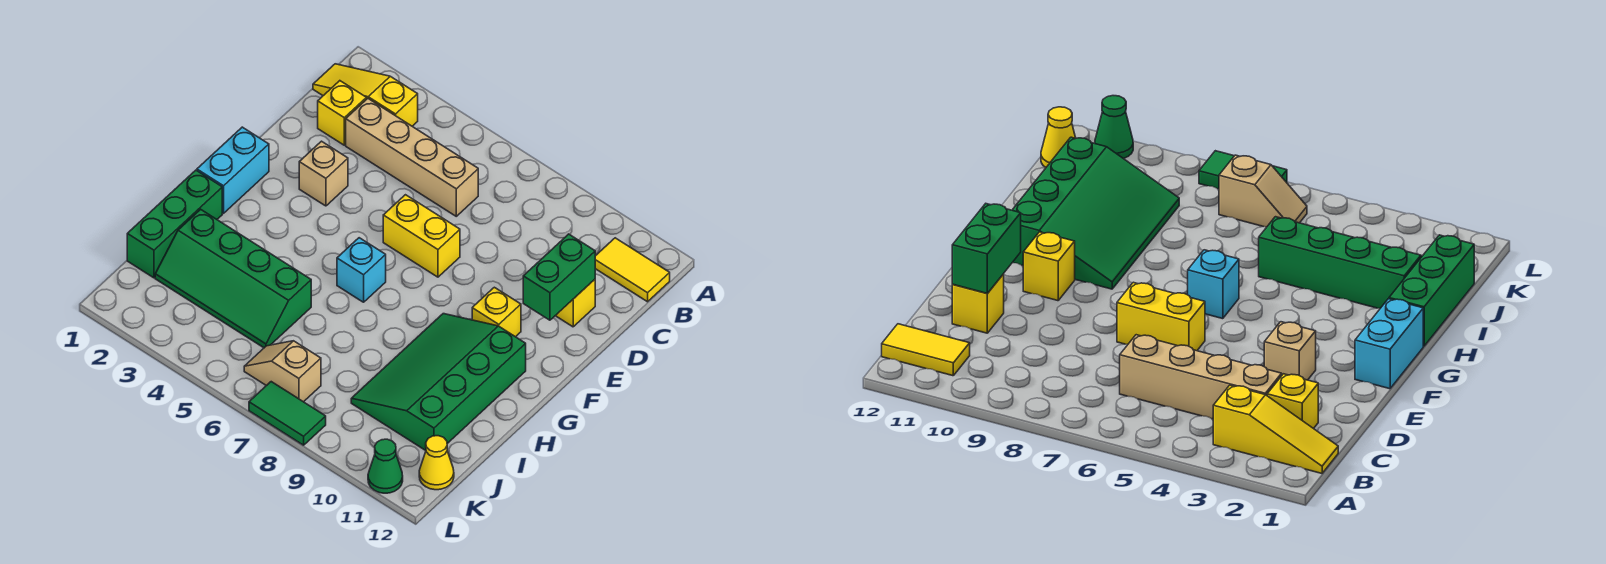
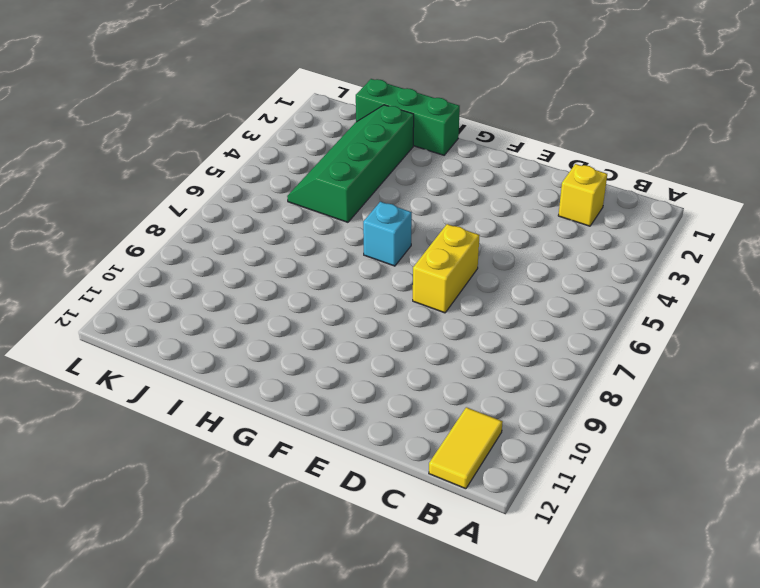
none -> yellow 1x3 slope [313,64,418,126]
none -> tan 1x4 brick [346,98,478,216]
none -> yellow 1x1 brick [556,279,595,327]

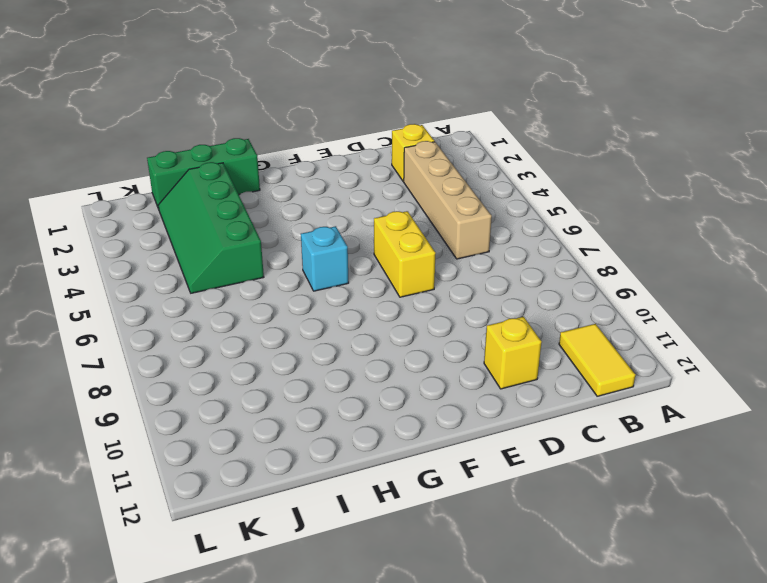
none -> yellow 1x3 slope [313,64,418,126]
none -> tan 1x1 brick [299,141,348,206]
none -> cyan 1x2 brick [197,127,269,213]

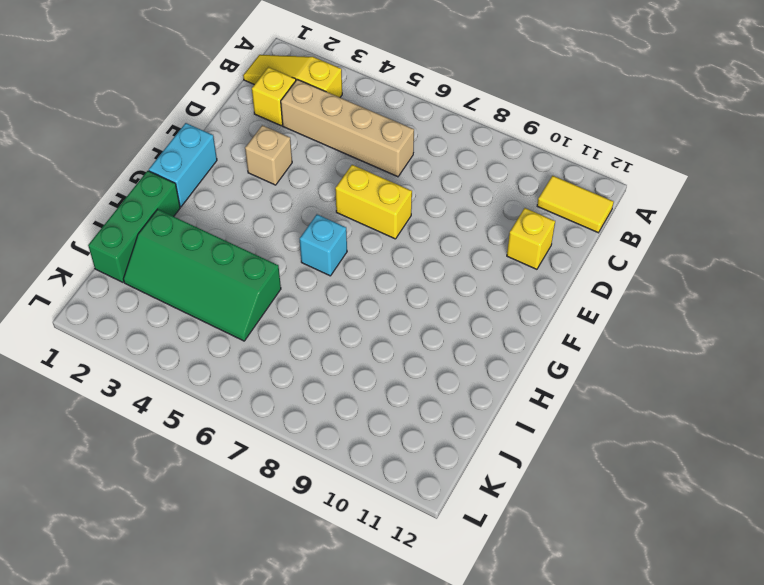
none -> yellow 1x1 brick [472,287,521,337]
none -> green 3x4 slope [351,314,526,450]
none -> tan 1x2 slope [244,341,321,402]

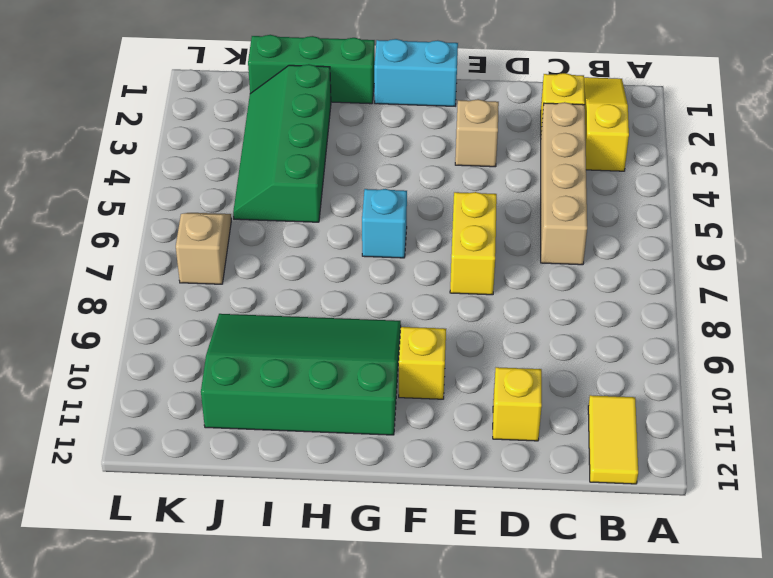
none -> yellow 1x1 cone [419,436,454,490]
none -> green 1x2 tile [249,382,326,445]
none -> green 1x1 cone [368,439,403,493]

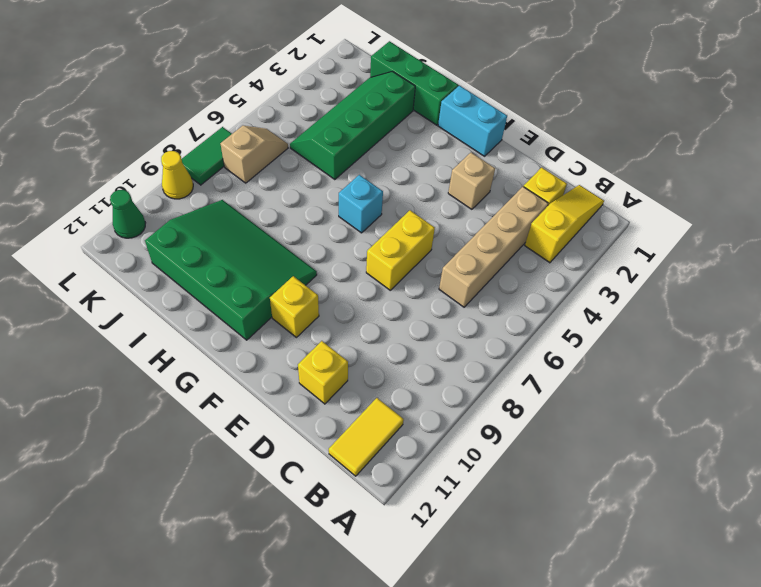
yellow 1x1 cone [161,151,193,199] -> yellow 1x1 cone moved to [419,436,454,490]
none -> green 1x2 brick [523,234,595,320]

